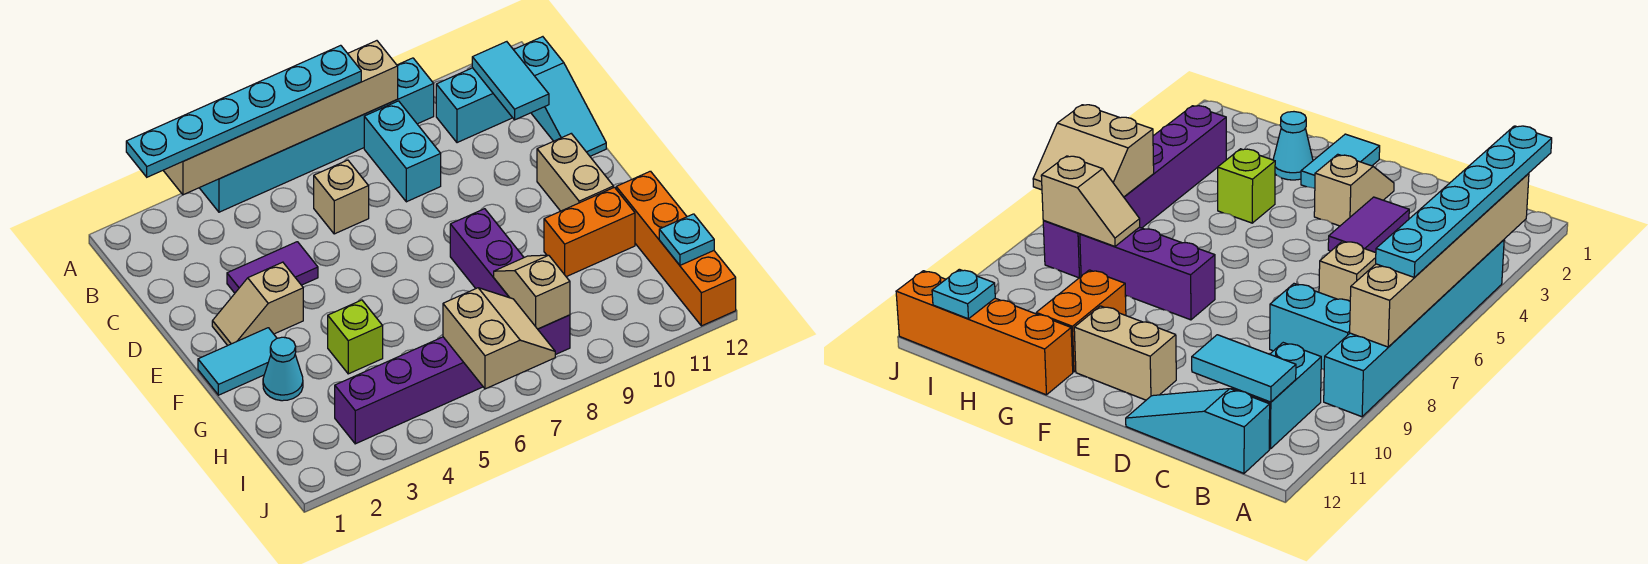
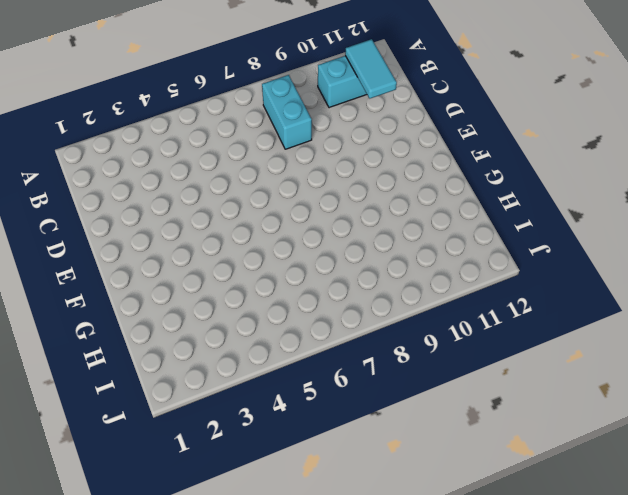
none -> cyan 1x6 brick [200,58,434,212]
none -> cyan 1x3 slope [514,37,606,156]
none -> tan 1x1 brick [314,160,369,234]

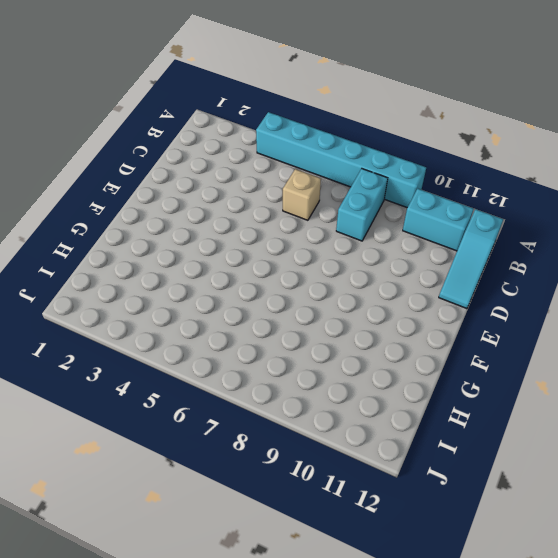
none -> purple 1x2 tile [227,242,318,293]
none -> tan 1x2 slope [212,262,303,345]
none -> tan 1x2 brick [537,134,613,211]

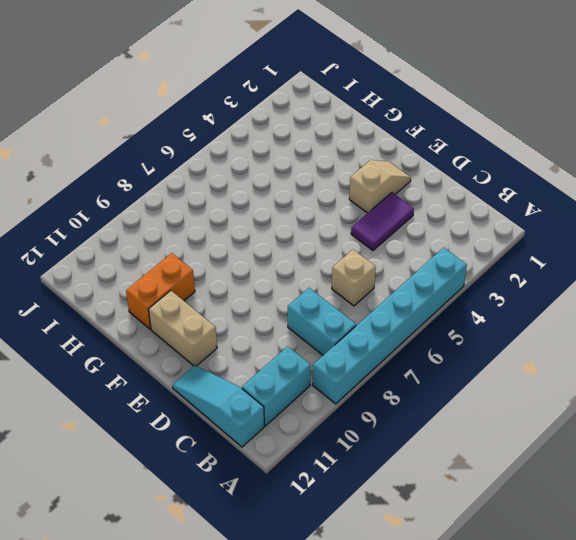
none -> cyan 1x2 tile [198,328,277,395]
none -> purple 1x3 brick [450,209,524,298]
none -> cyan 1x1 cone [263,337,303,401]

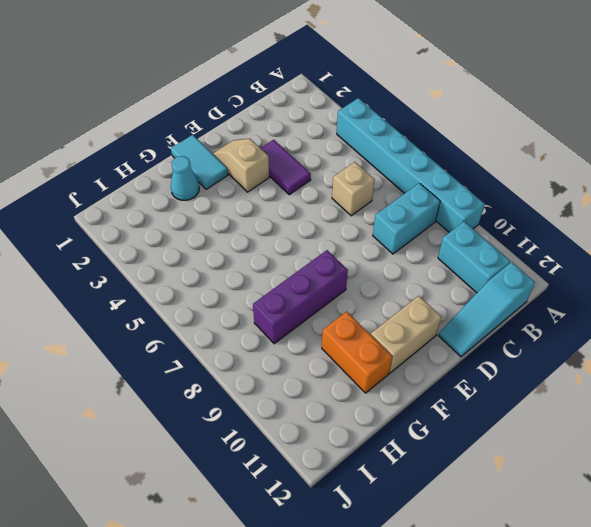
none -> lime 1x1 brick [328,300,383,374]
none -> orange 1x4 brick [616,171,736,326]
none -> purple 1x6 brick [335,315,570,444]

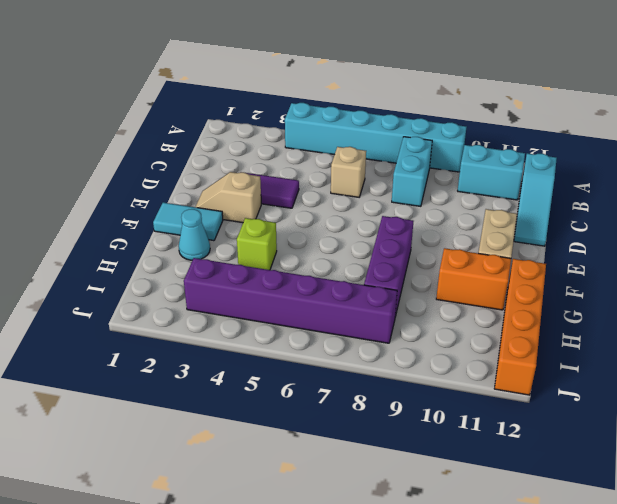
none -> tan 1x6 brick [163,41,398,195]
none -> cyan 1x2 tile [472,42,549,120]
none -> tan 1x2 slope [494,255,570,329]

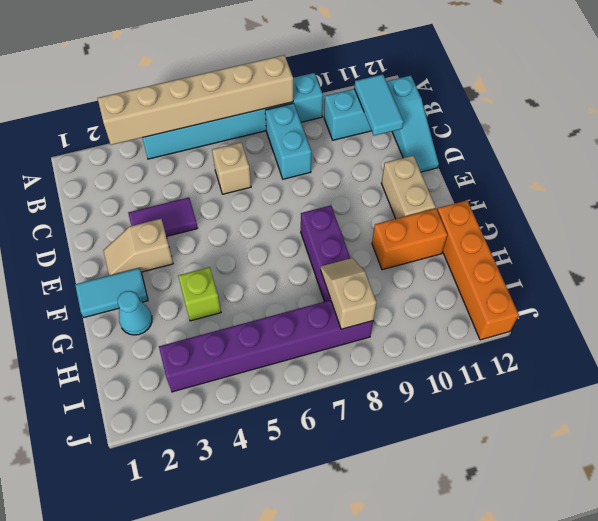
none -> tan 2x2 slope [443,288,555,389]
none -> cyan 1x1 plate [659,214,714,265]
none -> cyan 1x6 plate [126,45,361,177]

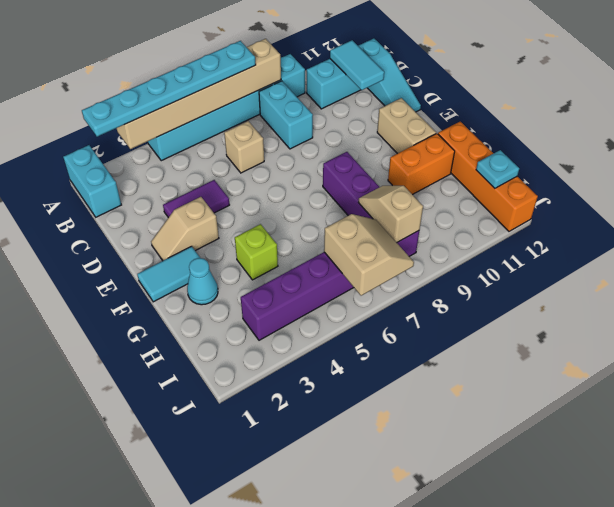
cyan 1x2 brick [63,145,121,217] -> none

